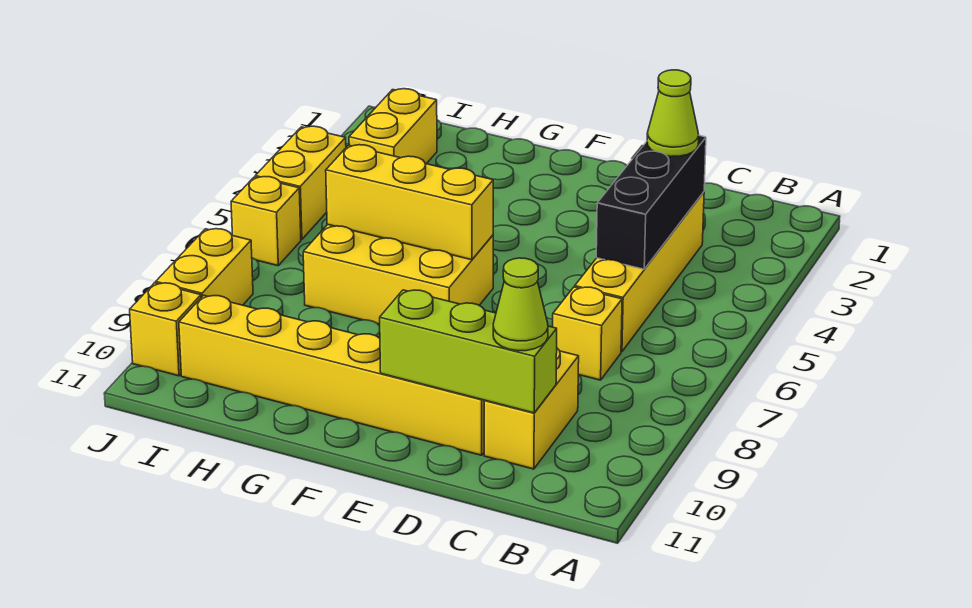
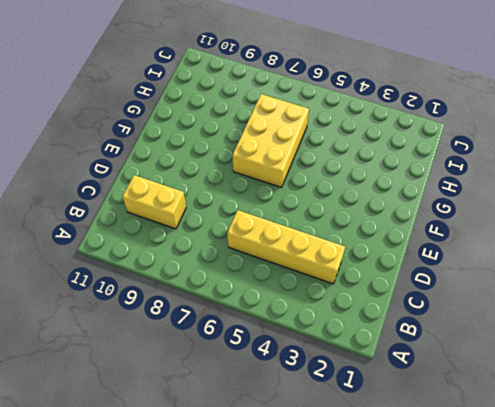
none -> yellow 1x1 brick [553,287,622,380]
none -> yellow 1x6 brick [179,295,484,455]
none -> yellow 1x2 brick [349,89,437,164]

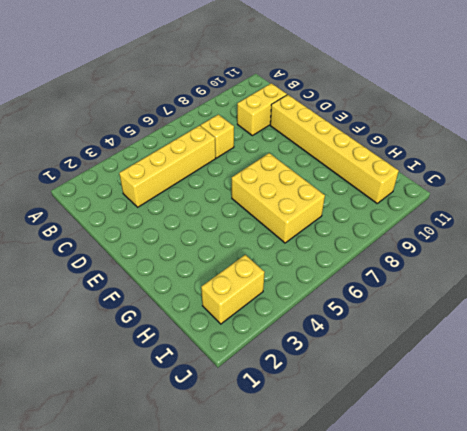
none -> yellow 1x2 brick [255,126,346,240]
none -> yellow 1x1 brick [231,177,301,266]
none -> yellow 1x2 brick [156,229,253,305]

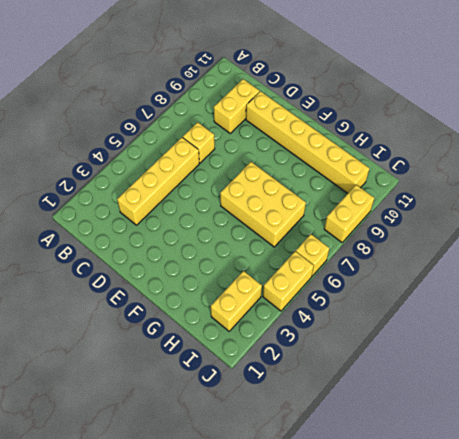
none -> yellow 1x1 brick [130,283,201,376]
none -> black 1x3 brick [596,136,706,269]
none -> lime 1x3 brick [380,290,557,413]

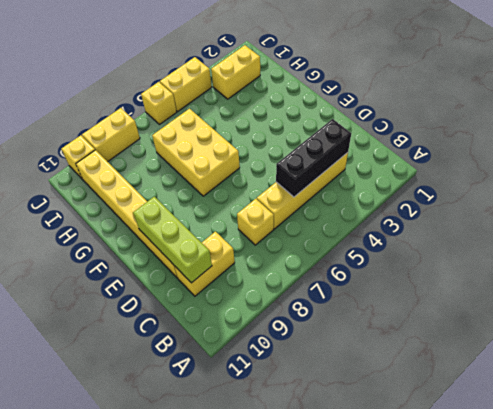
none -> yellow 1x3 brick [326,145,493,260]
none -> lime 1x1 cone [647,70,699,157]
none -> lime 1x1 cone [493,258,548,351]

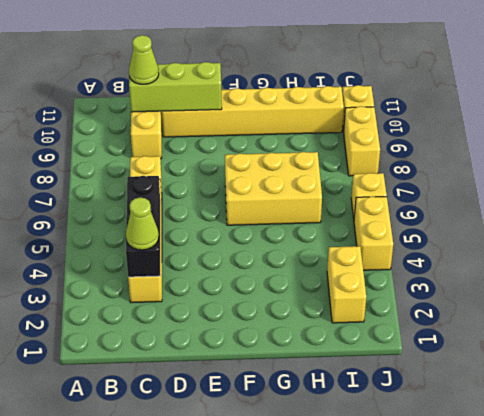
none -> yellow 1x3 brick [326,145,493,260]

